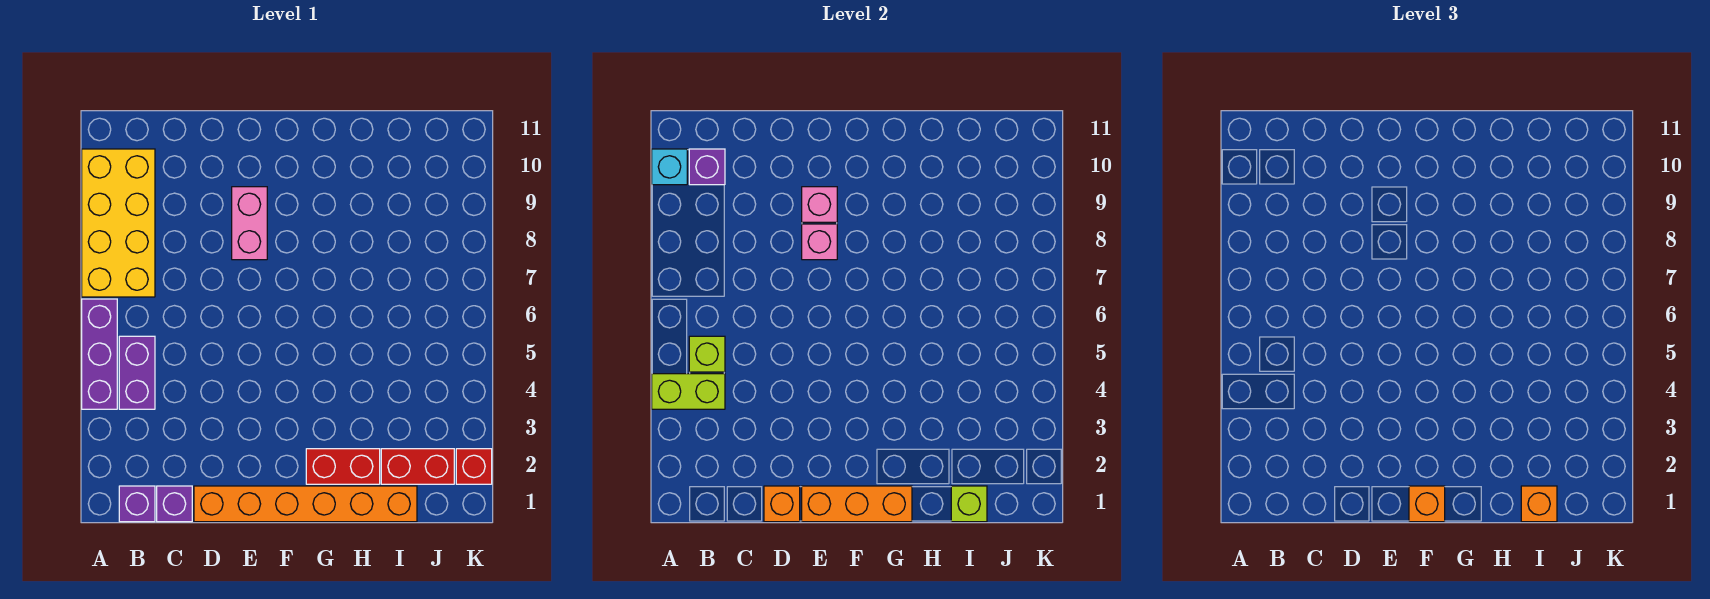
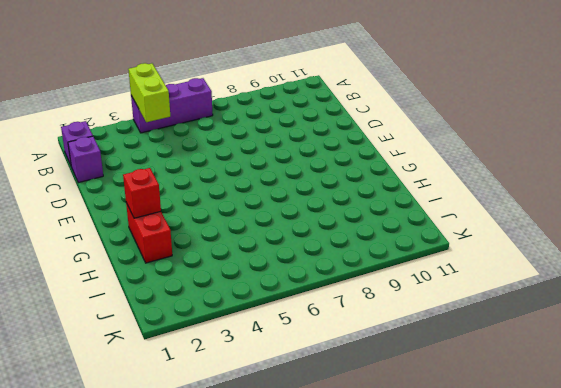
red 1x1 brick [123,168,161,218] -> red 1x1 brick moved to [456,449,492,484]
none -> yellow 2x4 brick [82,149,155,297]
none -> purple 1x2 brick [119,336,155,409]
none -> orange 1x6 brick [194,486,417,522]

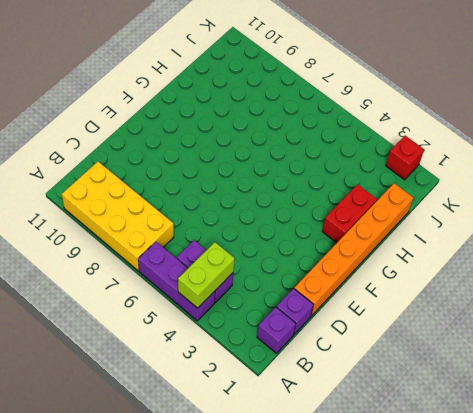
none -> pink 1x2 brick [232,187,267,260]
none -> red 1x2 brick [381,449,454,484]
none -> cyan 1x1 brick [652,149,687,185]

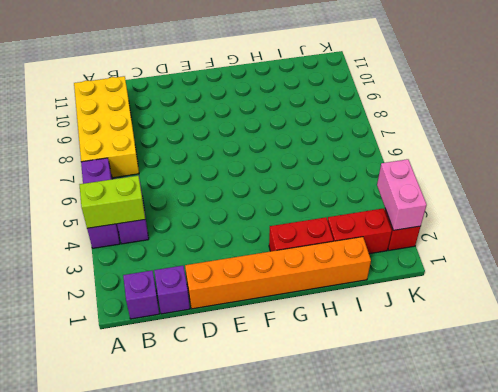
pink 1x2 brick [377,159,427,230] -> pink 1x2 brick moved to [232,187,267,260]
none -> cyan 1x1 brick [652,149,687,185]
none -> lime 1x1 brick [689,336,725,372]
none -> purple 1x1 brick [689,149,725,185]

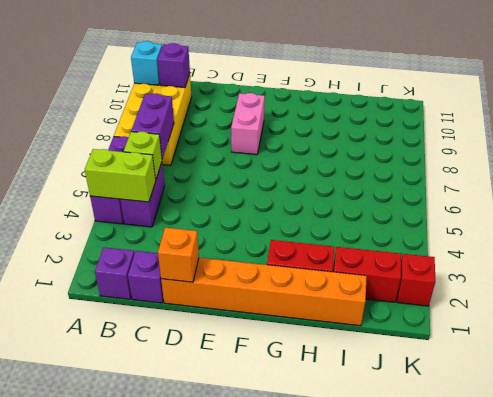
purple 1x2 brick [131,93,174,159] -> none
none -> orange 1x3 brick [802,486,912,522]
none -> pink 1x1 brick [802,224,837,260]
none -> pink 1x1 brick [802,187,837,222]

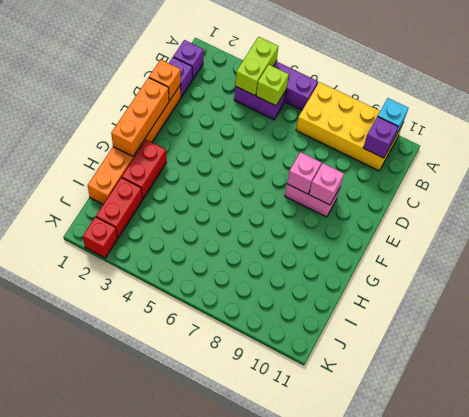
none -> lime 1x1 brick [951,486,987,522]
none -> orange 1x1 brick [1409,486,1445,522]
none -> orange 1x1 brick [1521,486,1557,522]

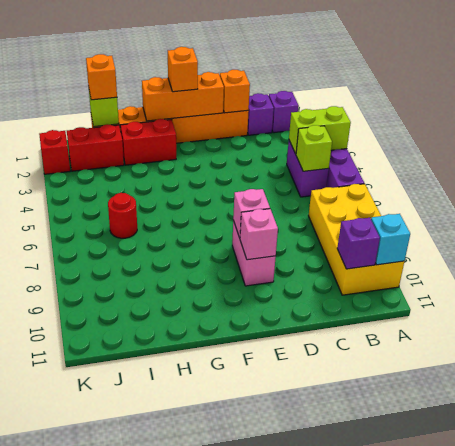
red 1x1 round brick [108,193,137,238] -> none

